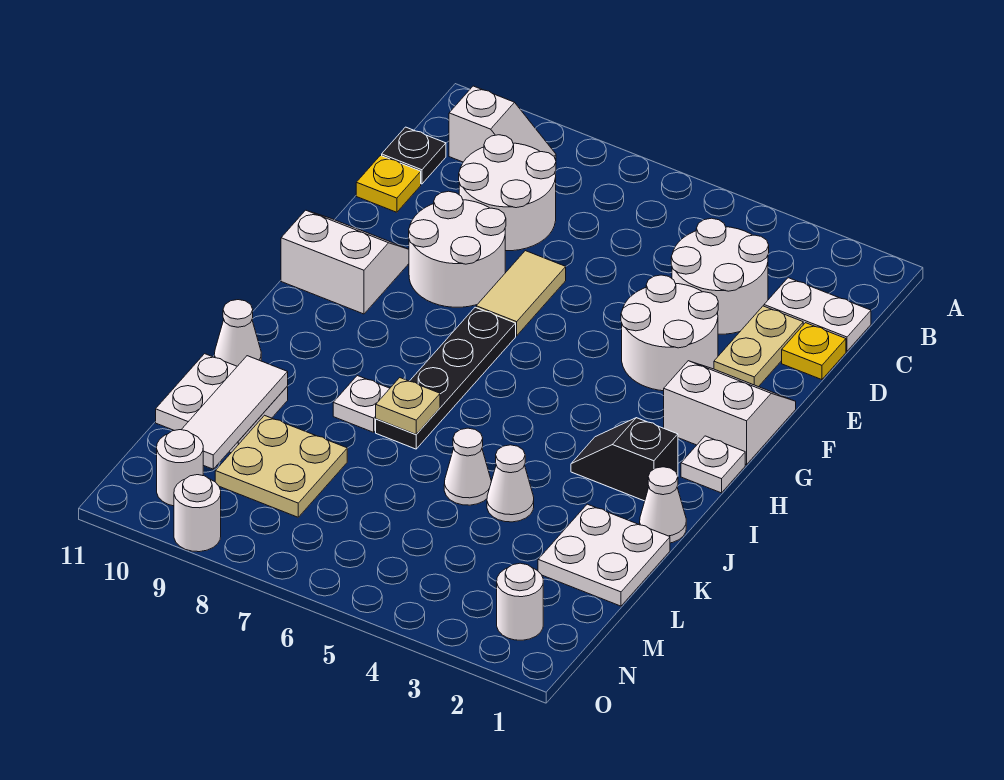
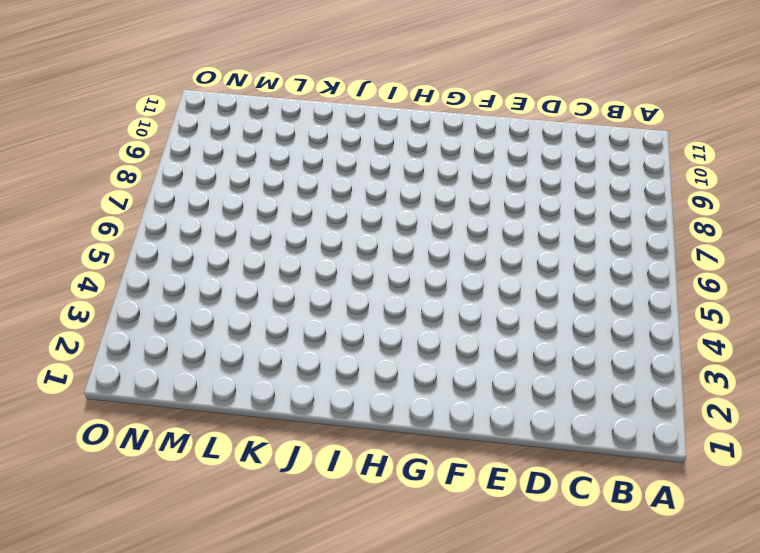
none -> white 1x2 slope [449,86,556,162]
none -> white 1x2 plate [764,278,871,351]
none -> white 2x2 round brick [671,218,769,334]

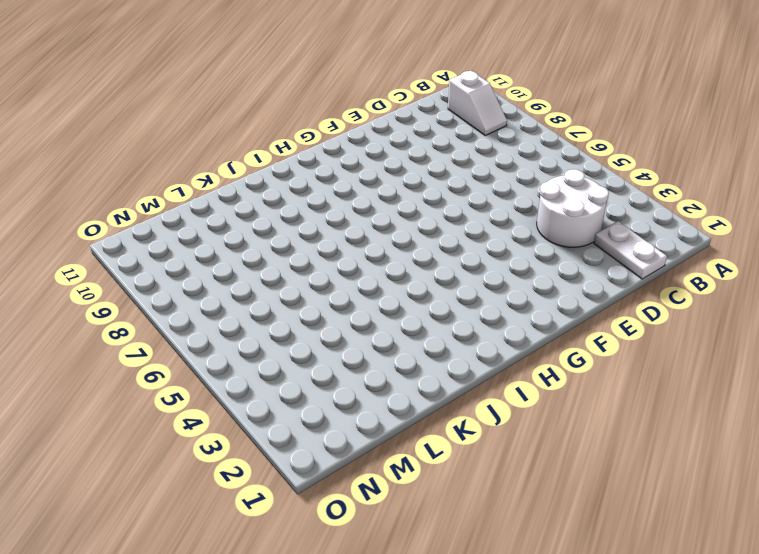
none -> white 2x2 round brick [459,135,556,251]
none -> black 1x1 plate [382,127,446,184]
none -> yellow 1x1 plate [782,323,846,380]

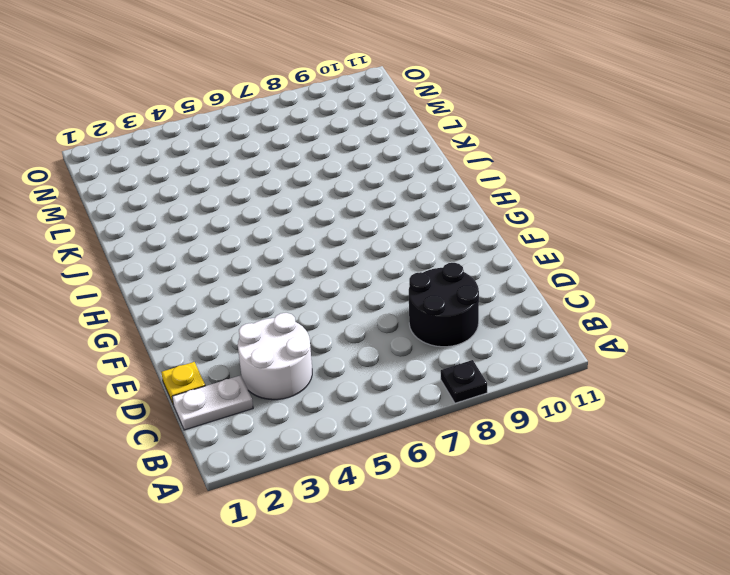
black 1x1 plate [441,360,487,403] -> black 1x1 plate moved to [382,127,446,184]
black 2x2 round brick [409,263,479,347] -> white 2x2 round brick [459,135,556,251]
none -> white 1x2 slope [449,86,556,162]
none -> tan 1x2 plate [714,306,803,387]
none -> yellow 1x1 plate [356,156,421,212]

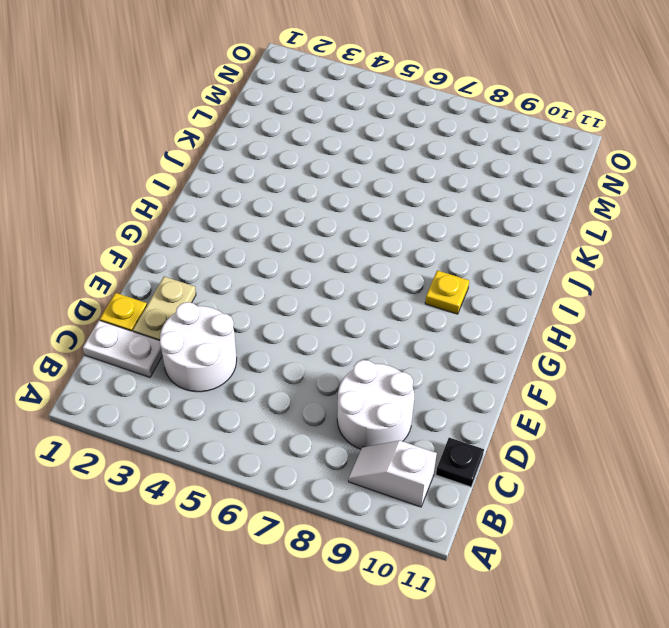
yellow 1x1 plate [425,270,469,314] -> yellow 1x1 plate moved to [356,156,421,212]
none -> white 2x2 round brick [621,275,718,391]
none -> tan 1x2 tile [476,251,566,336]
none -> white 2x2 round brick [409,191,506,307]

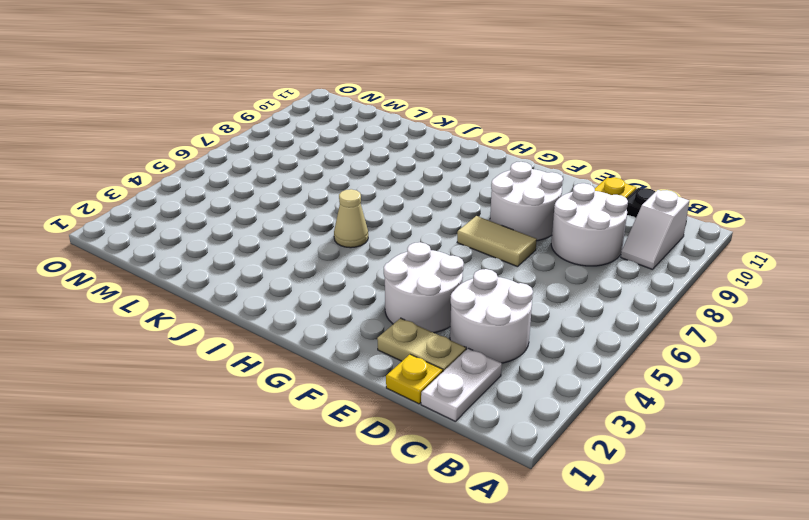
tan 1x1 cone [334,189,368,248] -> none
none -> white 2x2 slope [664,361,796,465]
none -> white 2x2 slope [281,210,409,314]
none -> black 1x4 plate [376,307,516,449]

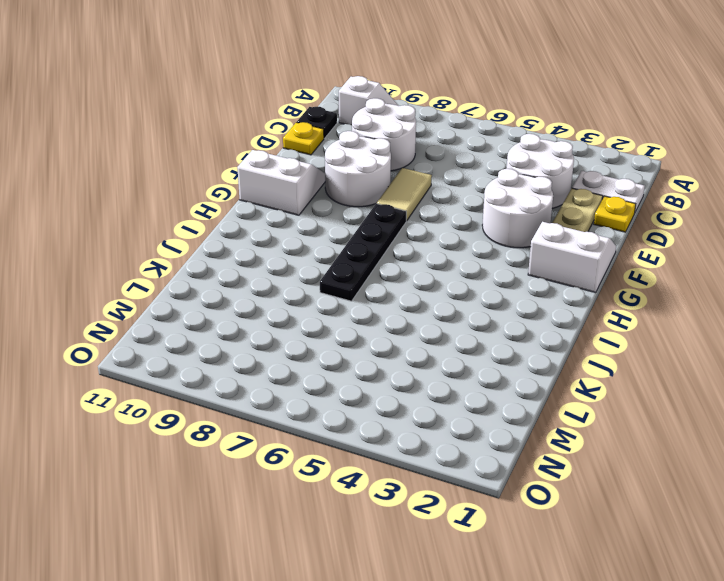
none -> white 1x1 plate [681,436,745,493]
none -> black 1x2 slope [571,418,678,501]
none -> white 1x1 cone [640,467,686,543]

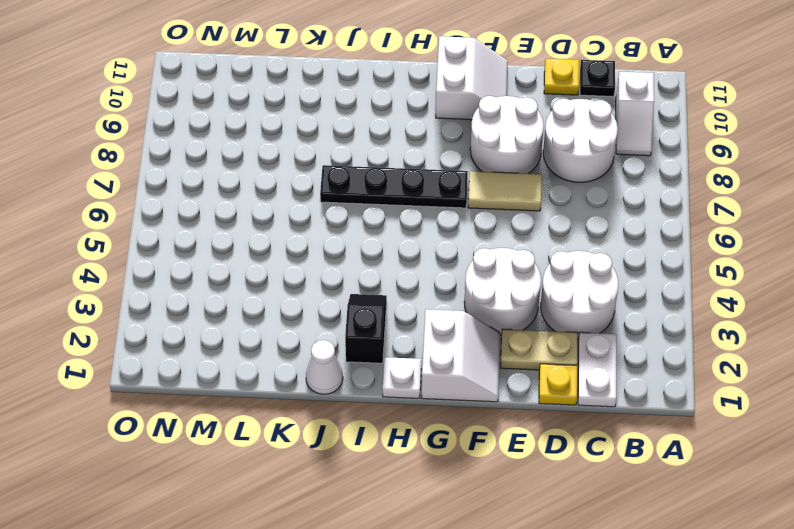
none -> white 1x1 plate [333,376,390,432]
none -> white 1x1 cone [215,300,261,366]
none -> white 2x2 plate [538,504,670,606]

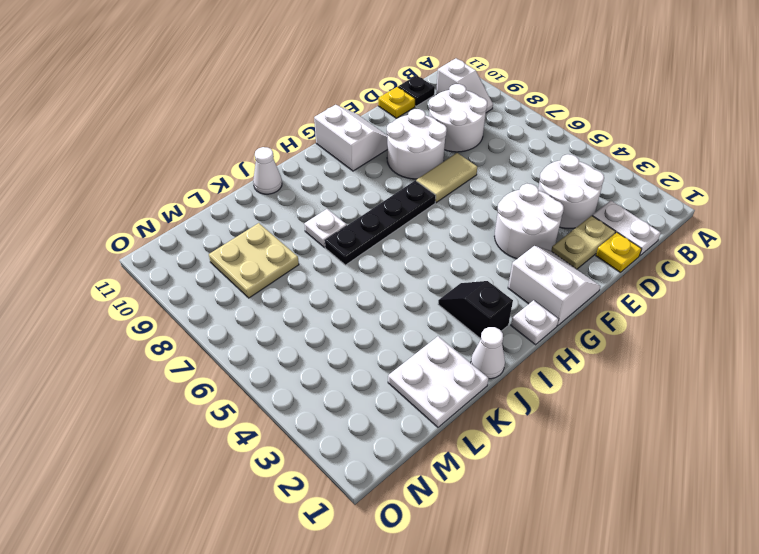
none -> white 1x1 cone [487,445,534,522]
none -> white 1x1 cone [444,428,491,505]
none -> white 2x2 plate [156,354,288,453]

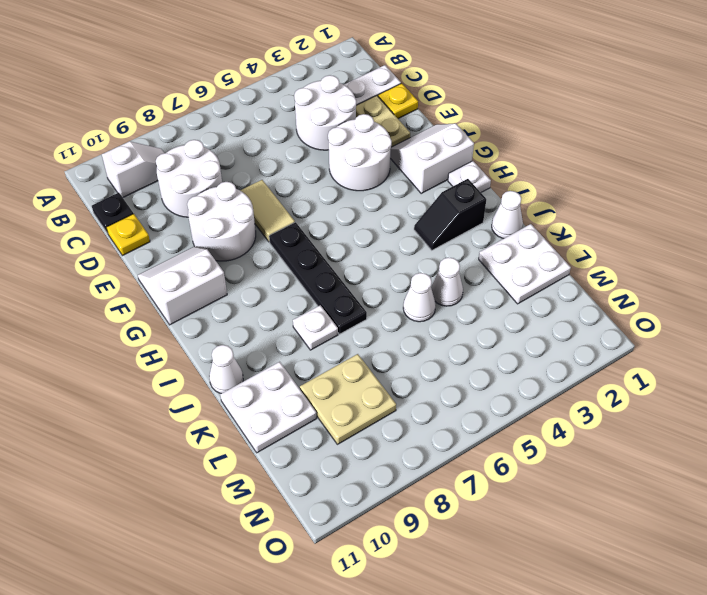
none -> white 1x1 round brick [497,563,543,640]
none -> white 1x1 round brick [157,430,203,506]
none -> white 1x1 round brick [174,475,221,552]

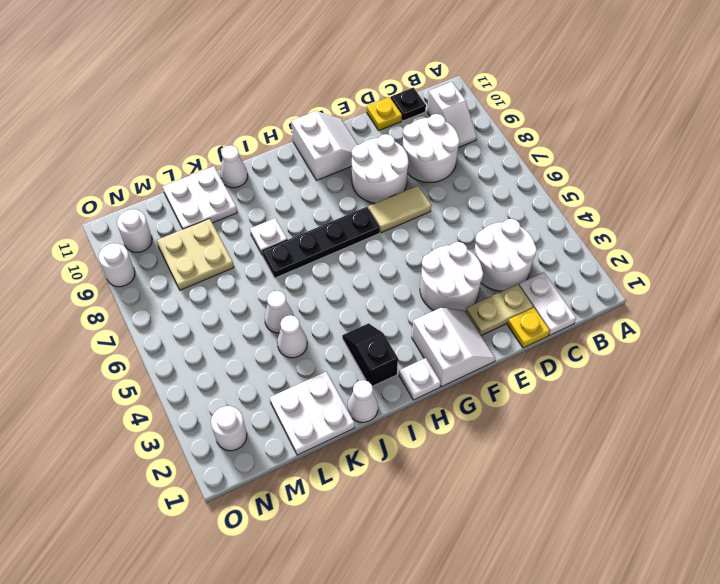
none -> tan 1x1 plate [376,378,440,434]
none -> white 1x3 tile [181,356,288,469]

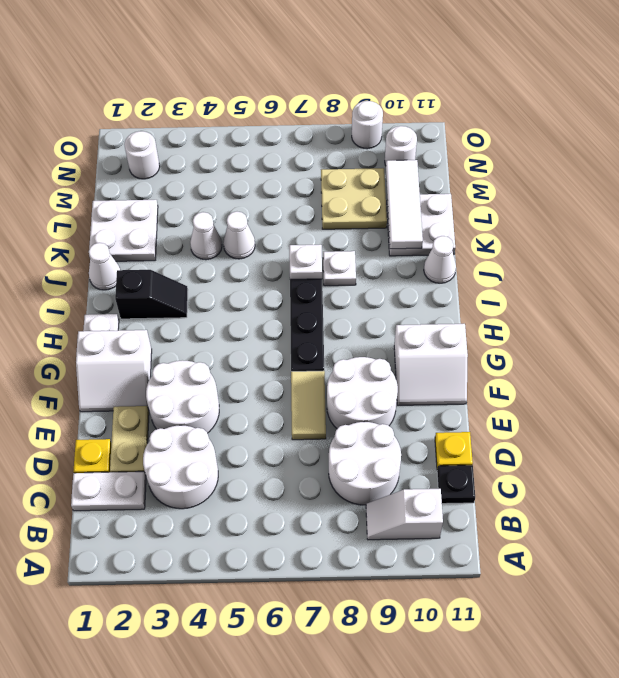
white 1x1 plate [289,245,322,279] -> tan 1x1 plate [376,378,440,434]

